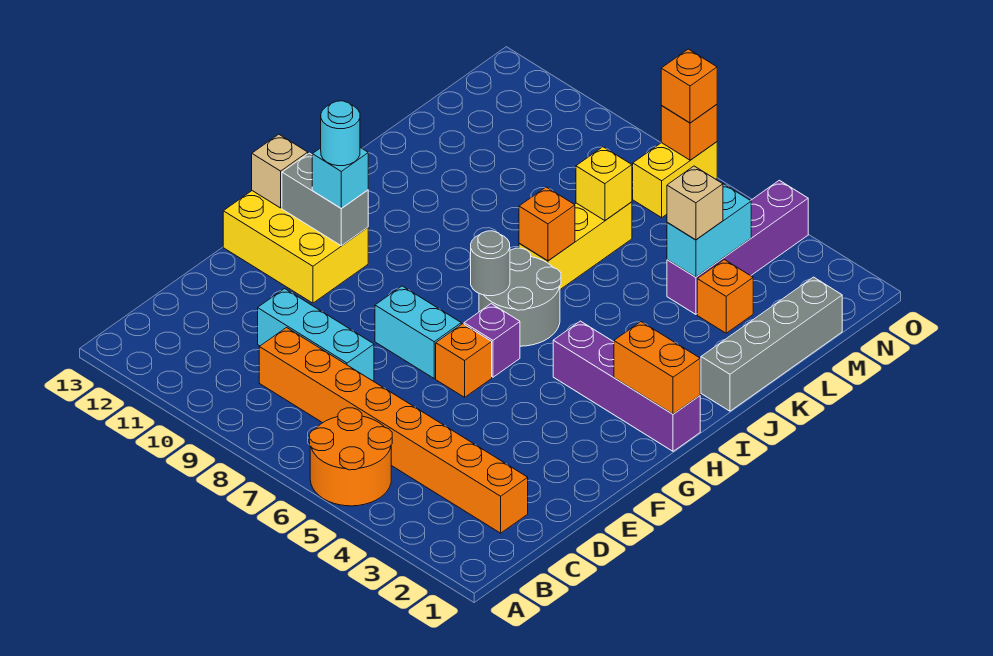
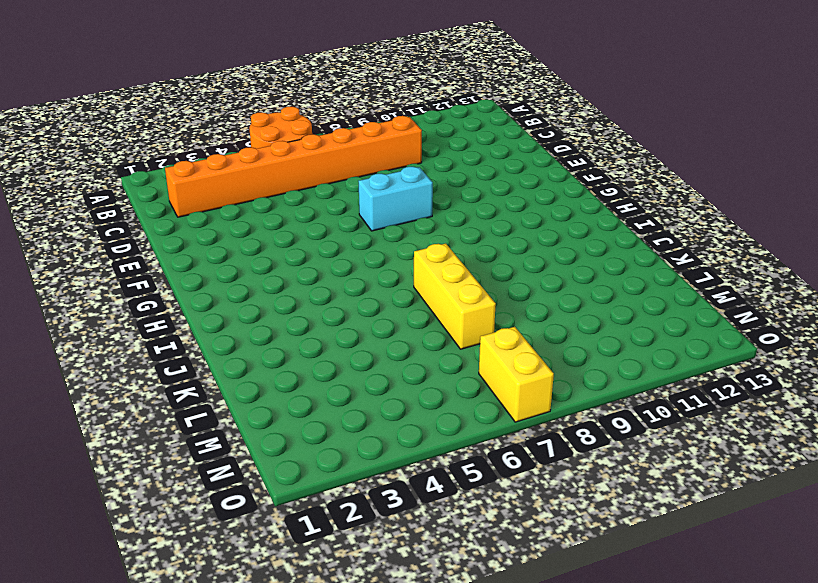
none -> cyan 1x3 brick [258,289,374,381]
none -> orange 1x1 brick [436,324,492,397]
none -> yellow 2x3 brick [223,191,368,303]

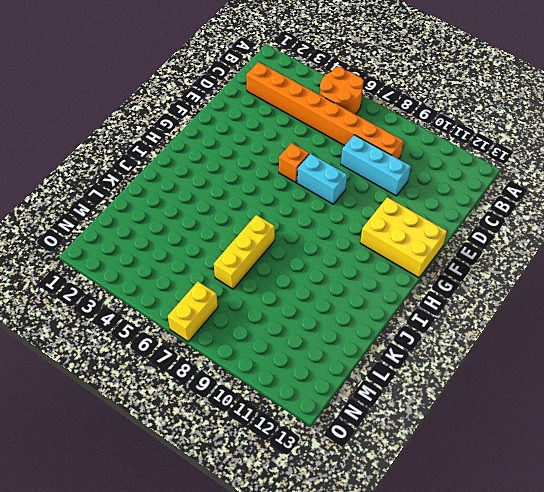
none -> purple 1x1 brick [464,304,520,377]
none -> purple 1x4 brick [553,321,700,451]
none -> grey 2x2 round brick [479,248,561,346]

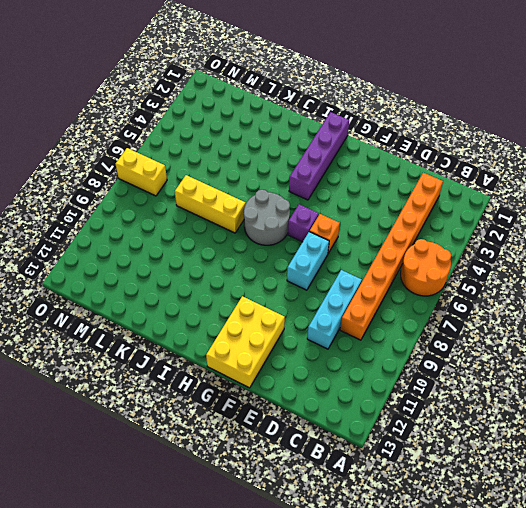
none -> grey 1x4 brick [701,277,842,411]
none -> orange 1x1 brick [697,260,753,333]
none -> purple 1x4 brick [667,180,808,314]

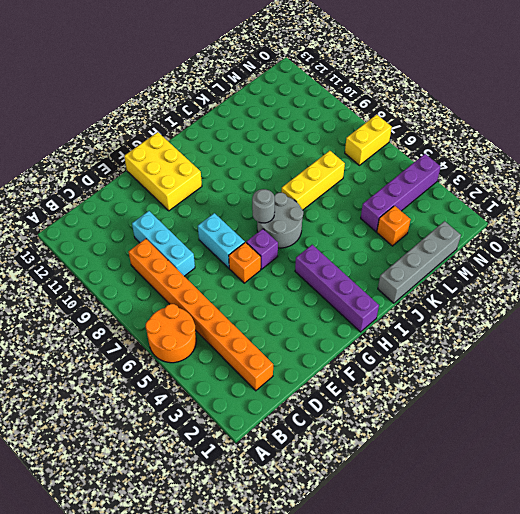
none -> grey 1x2 brick [282,153,368,246]
none -> tan 1x1 brick [252,134,308,208]
none -> orange 1x2 brick [614,322,700,414]

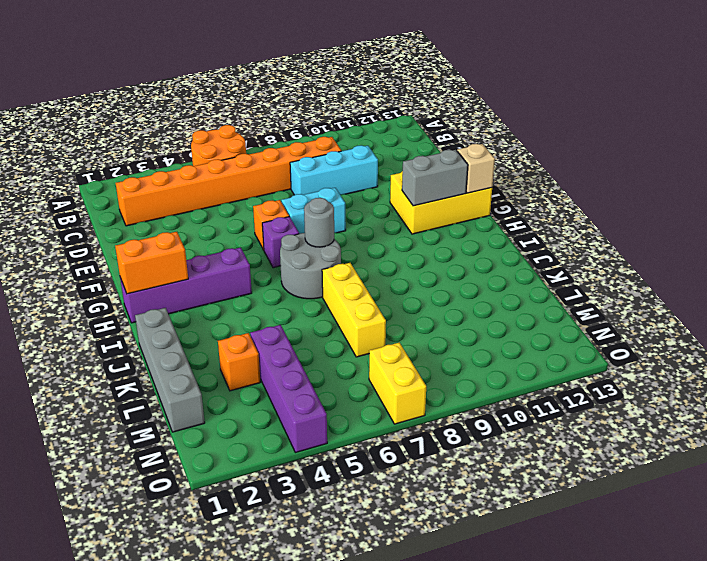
none -> orange 1x1 brick [519,187,575,261]
none -> cyan 1x2 brick [667,184,751,277]
none -> yellow 1x1 brick [576,147,632,221]

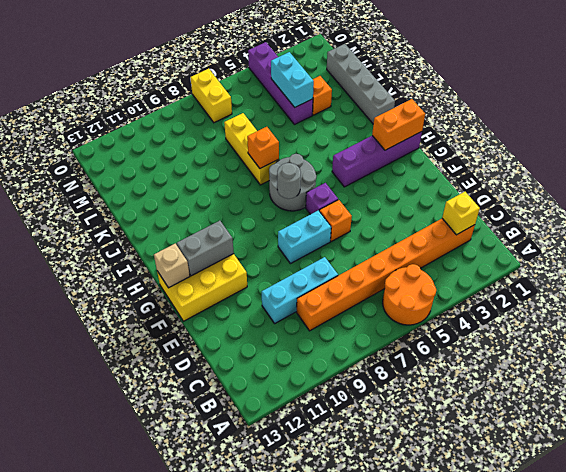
yellow 1x1 brick [442,192,480,235] -> yellow 1x1 brick moved to [576,147,632,221]
none -> orange 1x1 brick [661,104,717,160]
none -> cyan 1x1 brick [312,148,368,208]
none -> tan 1x1 brick [667,166,723,240]

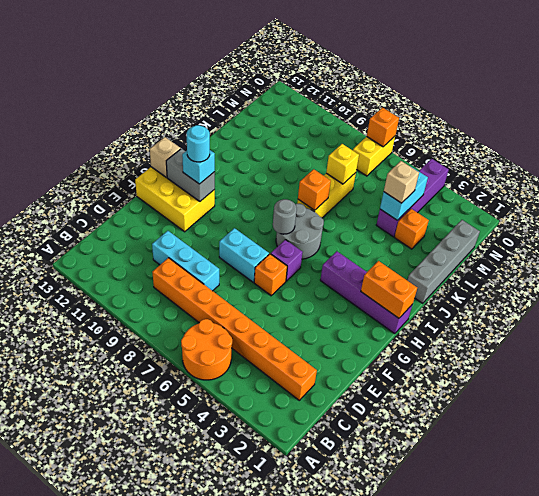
none -> orange 1x1 brick [661,49,717,123]

